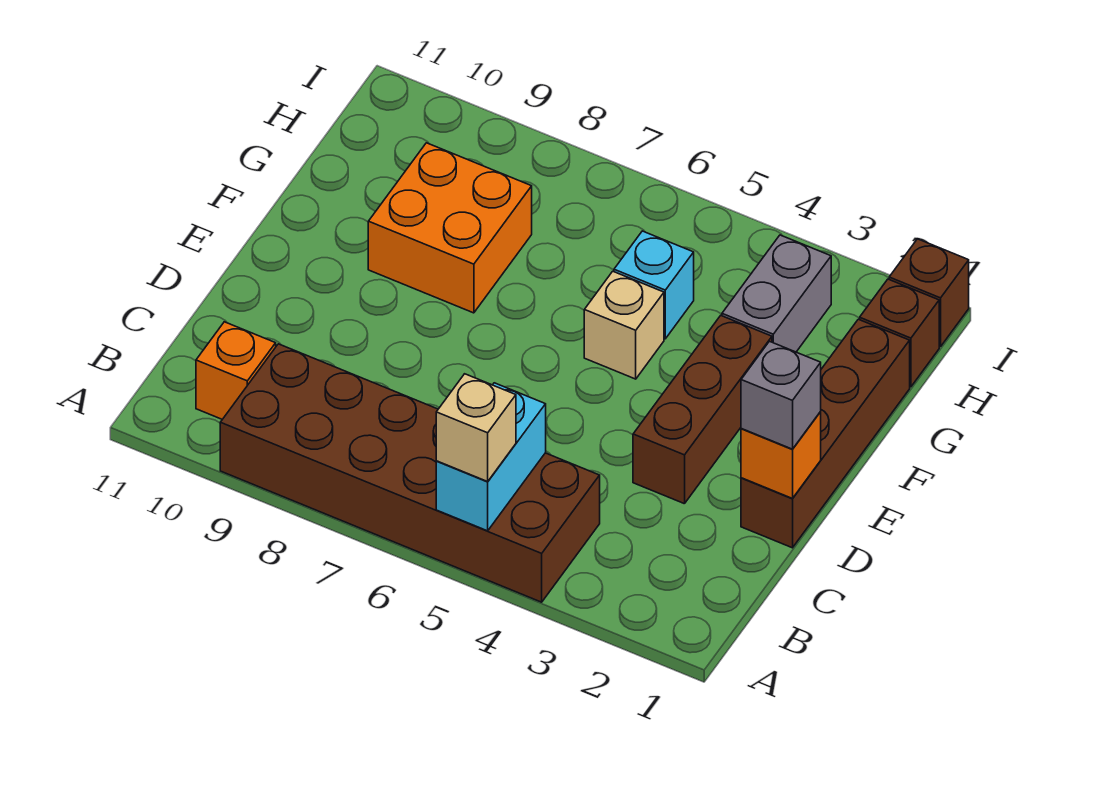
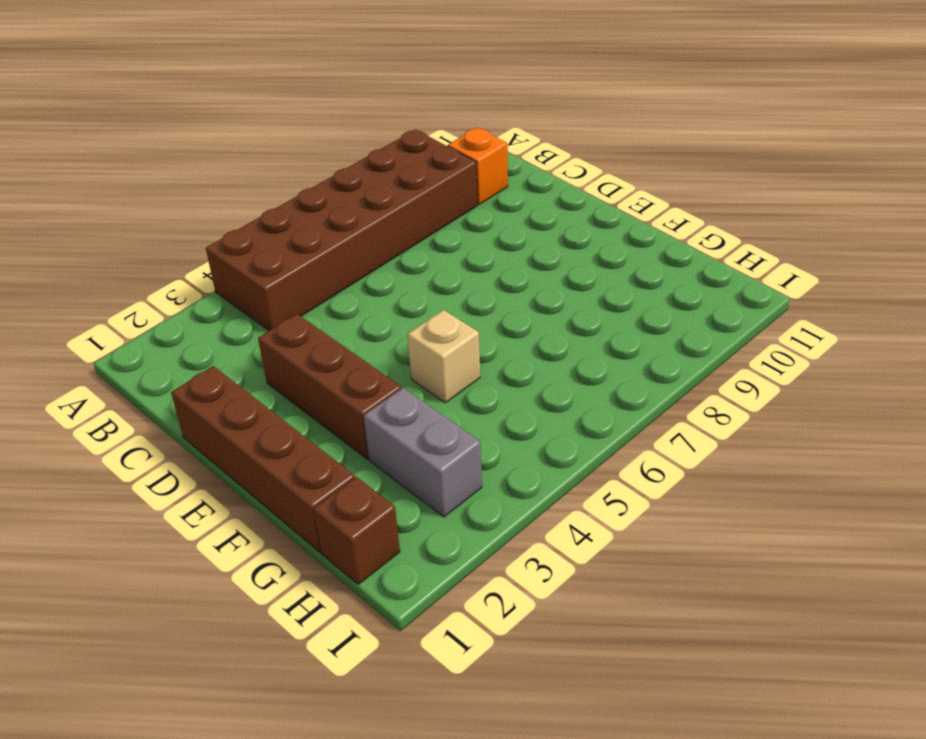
none -> orange 2x2 brick [368,143,532,313]
none -> cyan 1x1 brick [614,231,694,339]
none -> brown 1x1 brick [889,239,969,347]

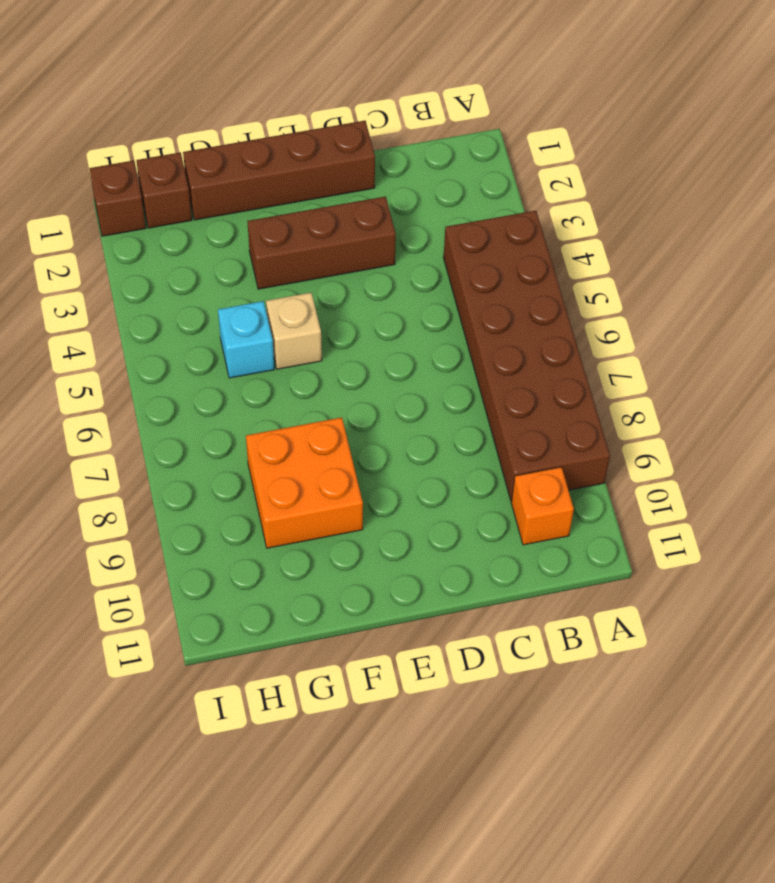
none -> grey 1x2 brick [722,235,831,352]
none -> cyan 1x2 brick [436,383,546,531]
none -> orange 1x1 brick [741,411,821,498]

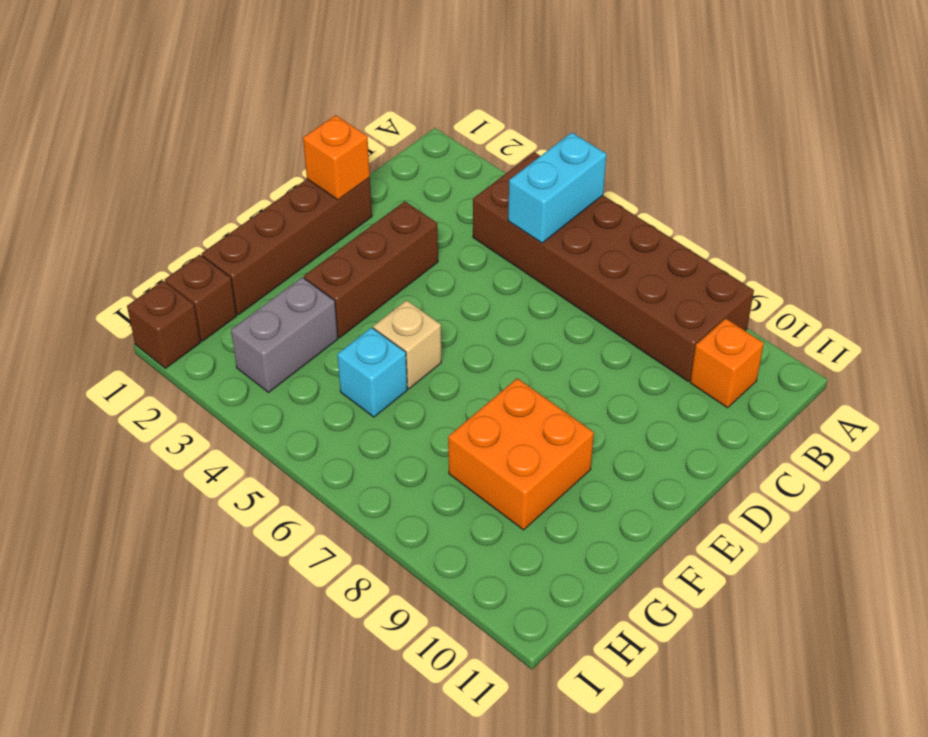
none -> tan 1x1 brick [436,374,516,482]
none -> grey 1x1 brick [741,341,821,449]

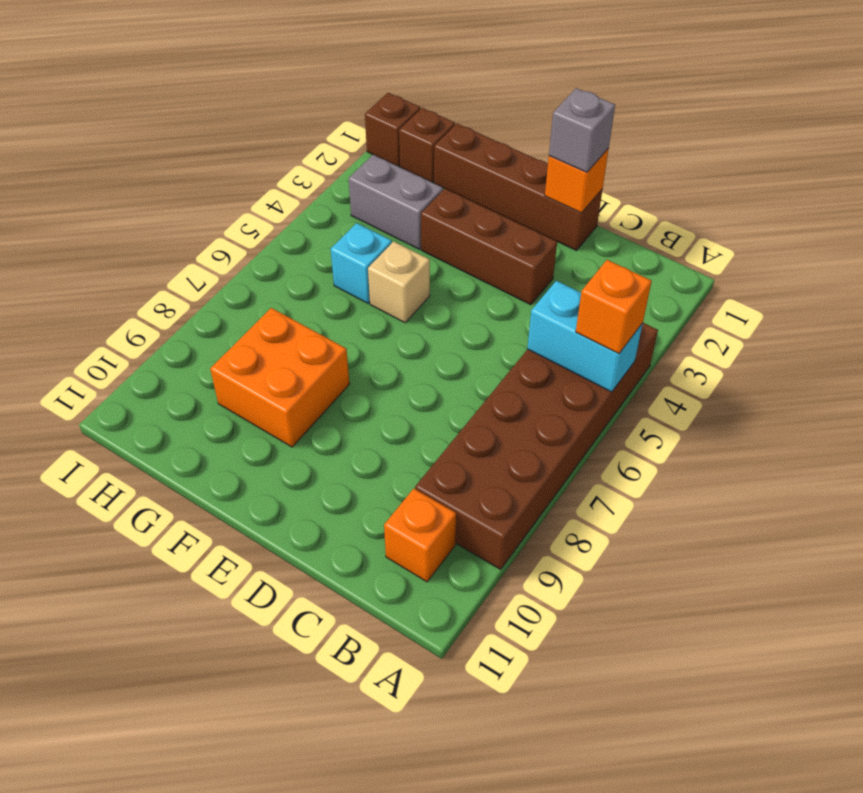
orange 1x1 brick [576,260,652,353] -> tan 1x1 brick [436,374,516,482]

